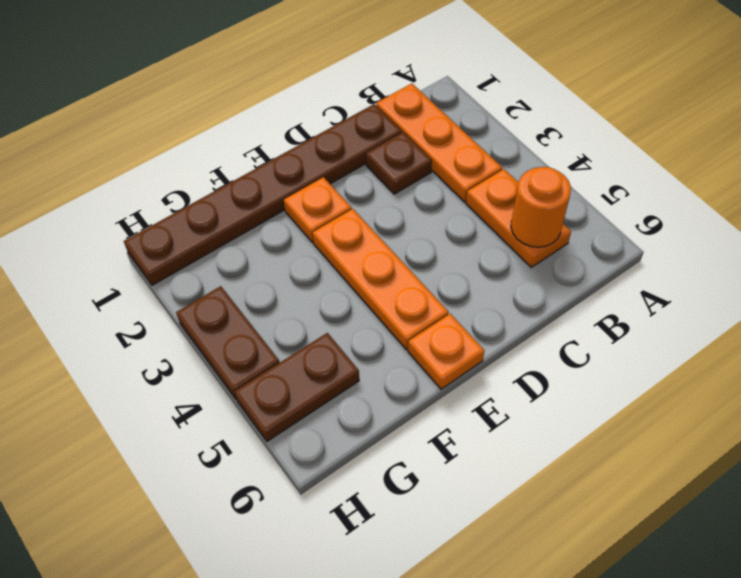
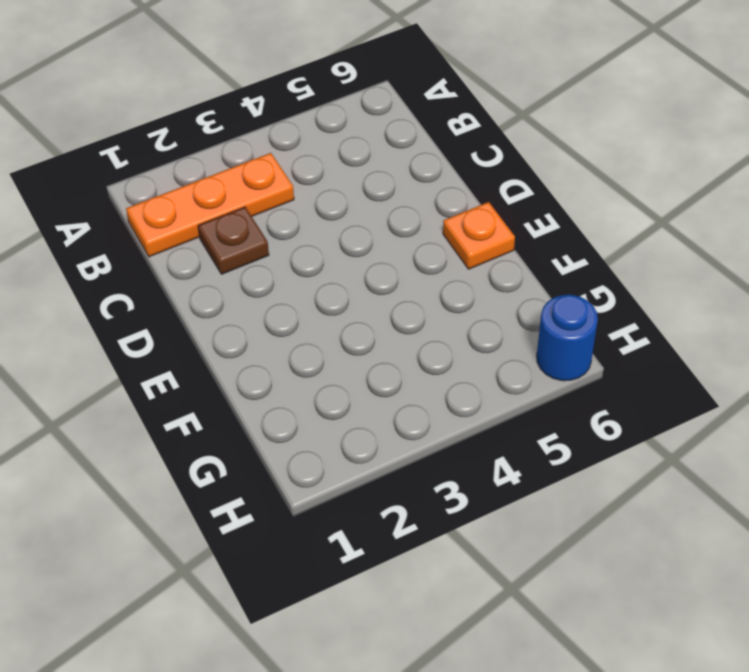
blue 1x1 round brick [537,295,598,381] -> none
none -> orange 1x2 plate [466,169,571,267]
none -> brown 1x6 plate [124,104,402,285]

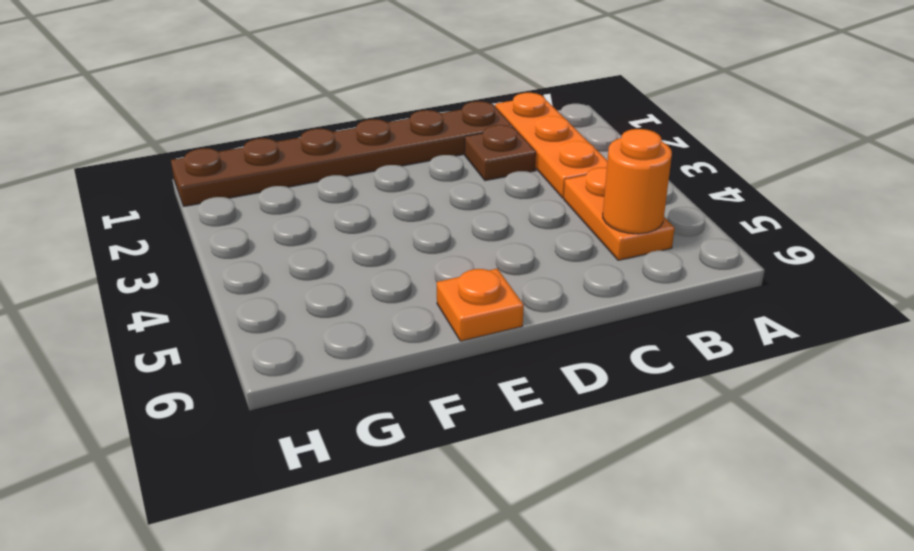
none -> orange 1x1 plate [284,177,352,242]
none -> orange 1x3 plate [313,209,449,350]

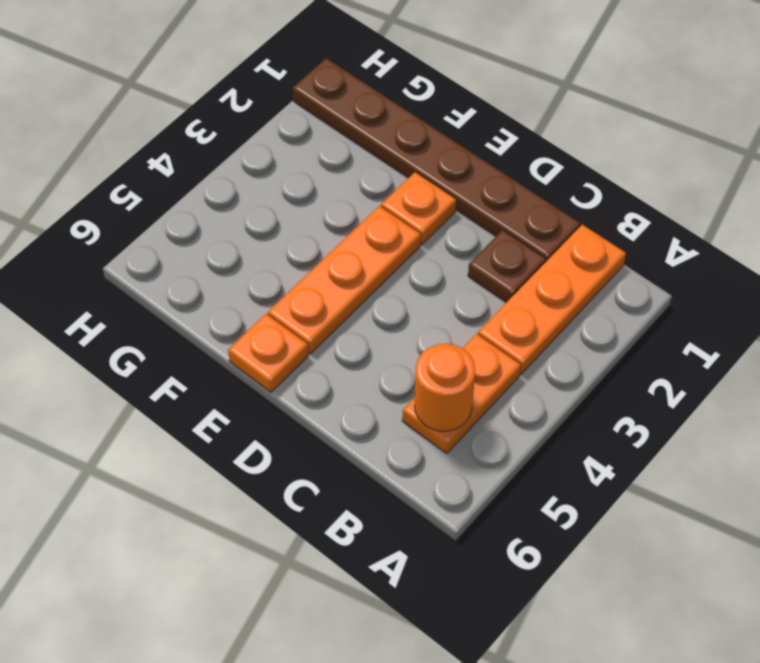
none -> brown 1x2 plate [234,333,359,441]
none -> brown 1x2 plate [176,286,280,399]

